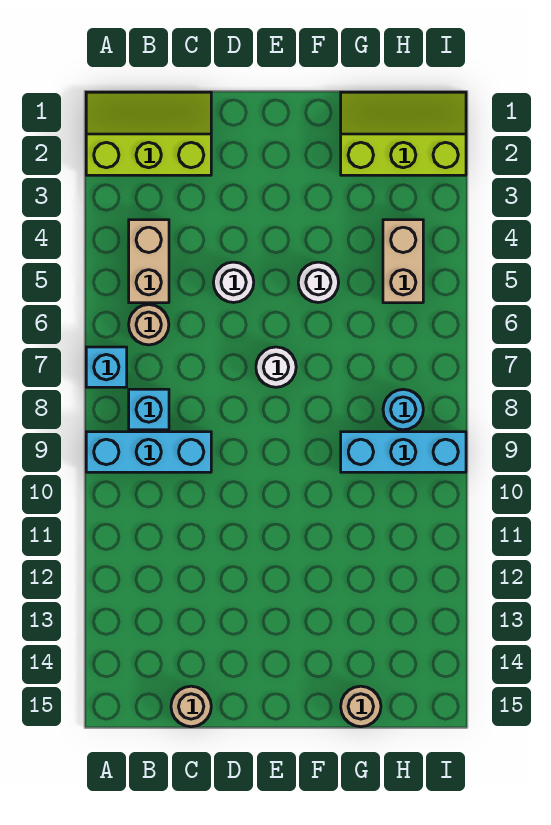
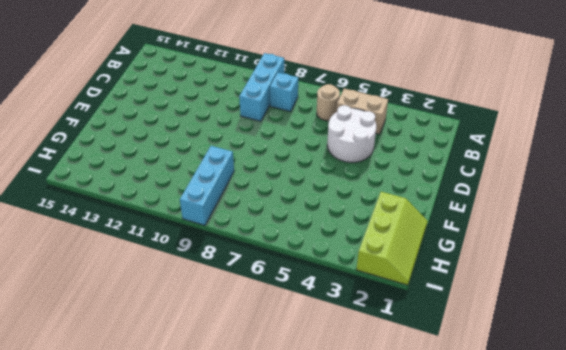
white 2x2 round brick [327,105,376,162] -> white 1x1 round brick [213,262,254,303]
none -> lime 2x3 slope [86,92,211,175]
none -> cyan 1x1 brick [86,347,127,387]
none -> tan 1x1 round brick [171,686,211,727]

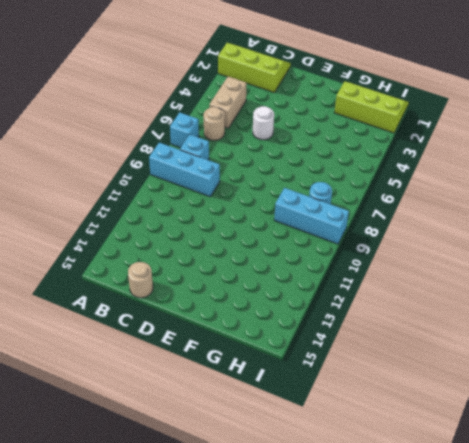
none -> white 1x1 round brick [256,347,296,387]
none -> white 1x1 round brick [298,262,339,303]
none -> tan 1x1 round brick [341,686,381,727]

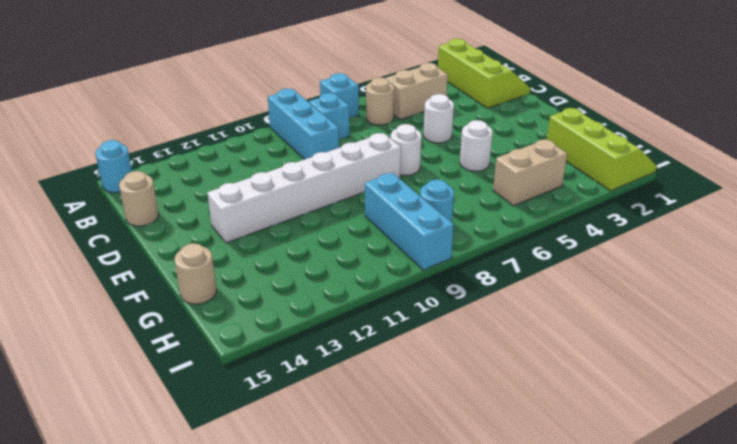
cyan 1x1 round brick [95,140,132,193] -> none
white 1x6 brick [207,133,401,243] -> none

